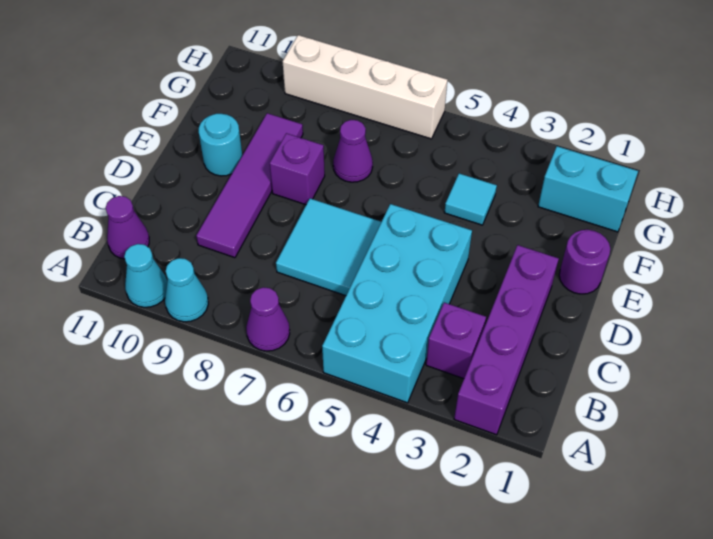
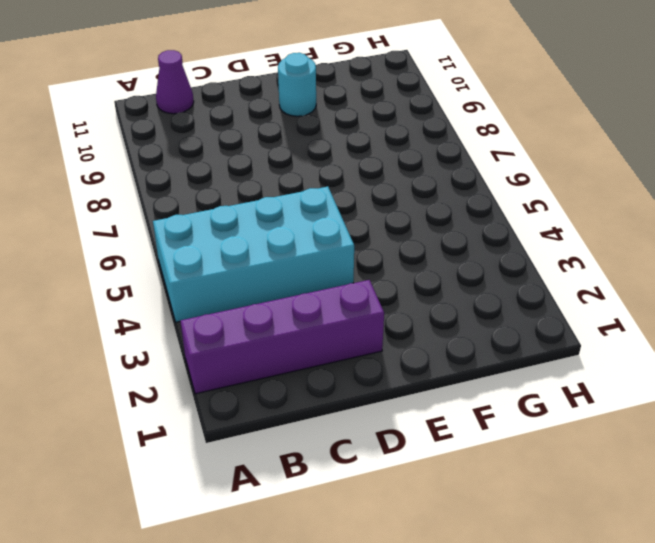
none -> purple 1x1 cone [246,287,290,351]
none -> cyan 1x1 cone [165,258,208,322]
none -> cyan 1x1 cone [124,244,167,307]

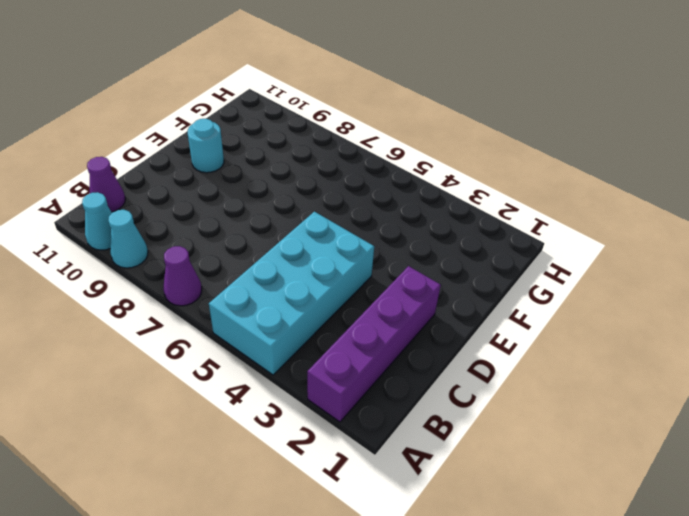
none -> purple 1x1 brick [426,302,486,379]
none -> cyan 2x2 tile [276,198,381,296]
none -> purple 1x4 tile [196,113,303,258]

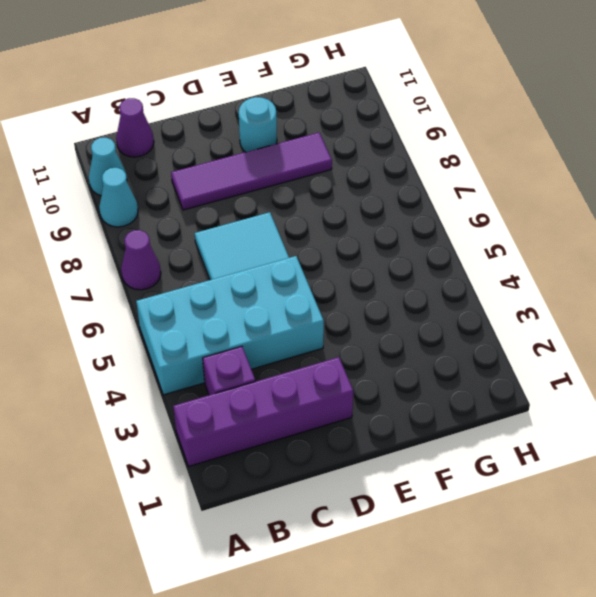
none -> purple 1x1 round brick [559,230,610,294]
none -> purple 1x1 brick [270,133,325,205]
none -> cyan 1x1 tile [444,173,497,225]

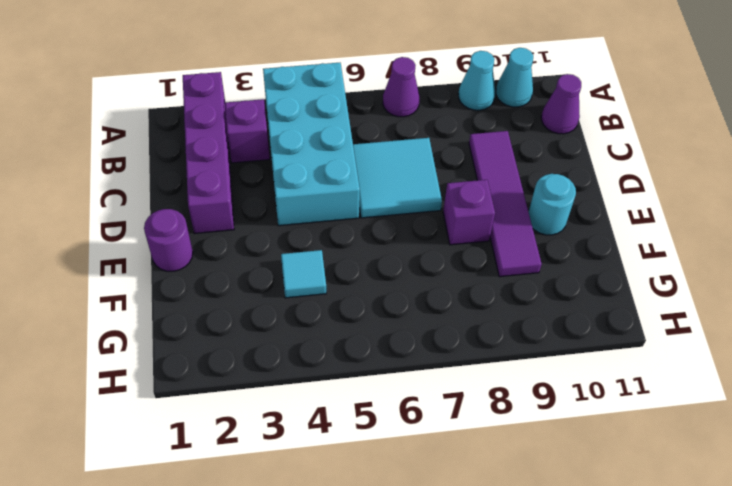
none -> purple 1x1 cone [333,120,373,182]
none -> cyan 1x2 brick [538,146,638,232]
none -> white 1x4 brick [283,35,447,139]

